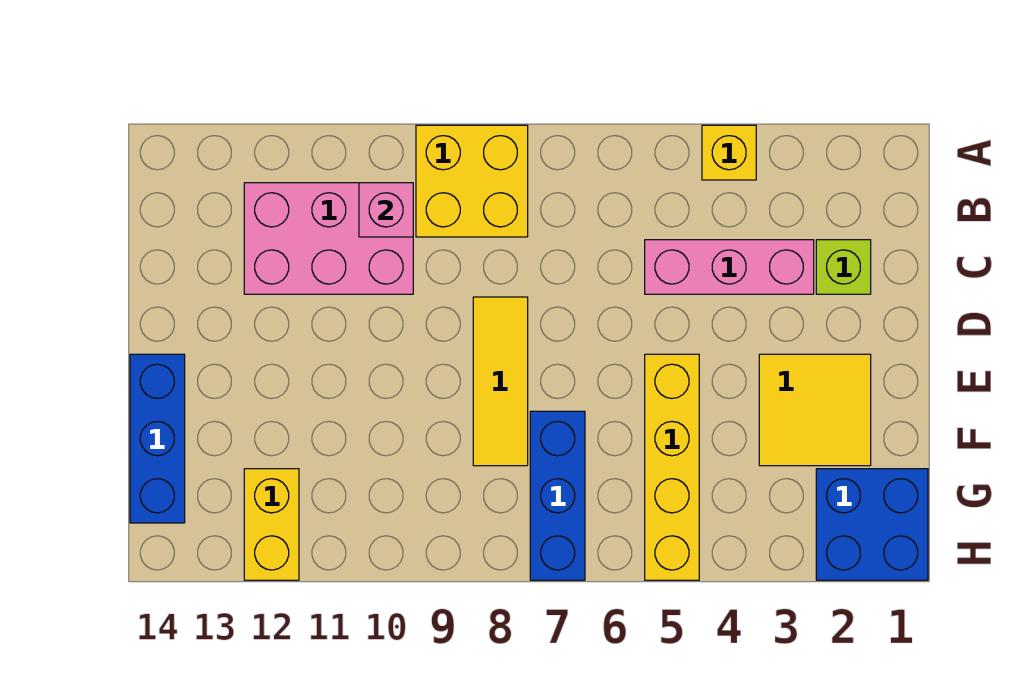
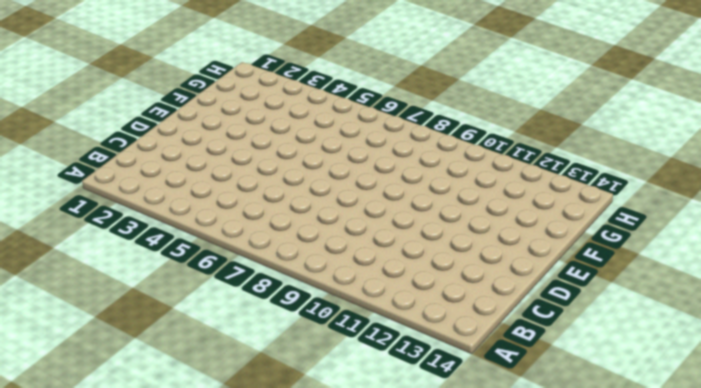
none -> yellow 1x1 brick [702,125,756,180]
none -> yellow 2x2 brick [416,125,528,237]
none -> pink 2x3 brick [244,183,413,294]

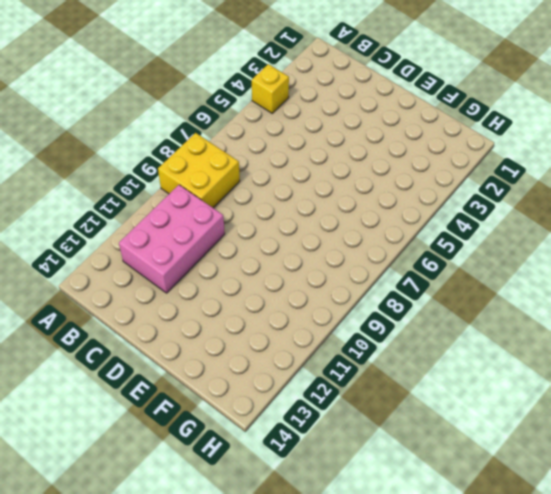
none -> lime 1x1 brick [816,240,871,294]
none -> pink 1x3 brick [645,240,814,294]
none -> yellow 1x3 tile [473,297,528,466]

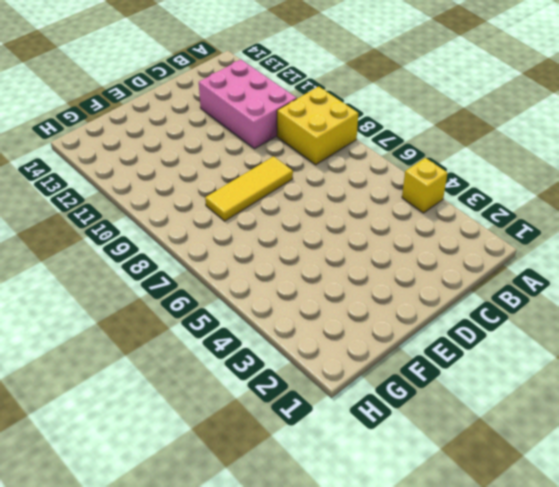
none -> lime 1x1 brick [816,240,871,294]
none -> pink 1x3 brick [645,240,814,294]
none -> yellow 2x2 tile [759,354,871,466]

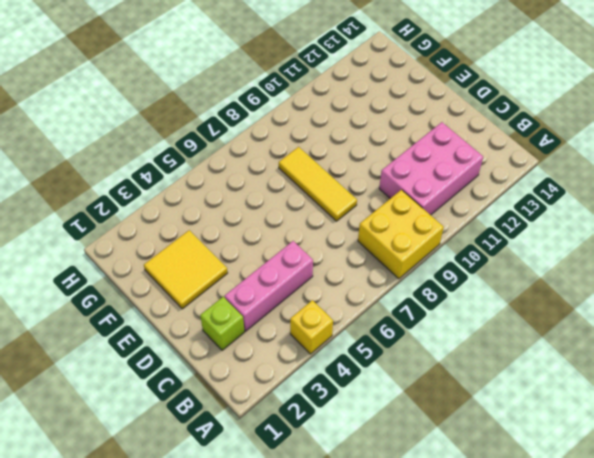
none -> yellow 1x4 brick [645,354,699,580]
none -> blue 1x3 brick [130,354,185,523]
none -> blue 1x3 brick [530,411,585,580]

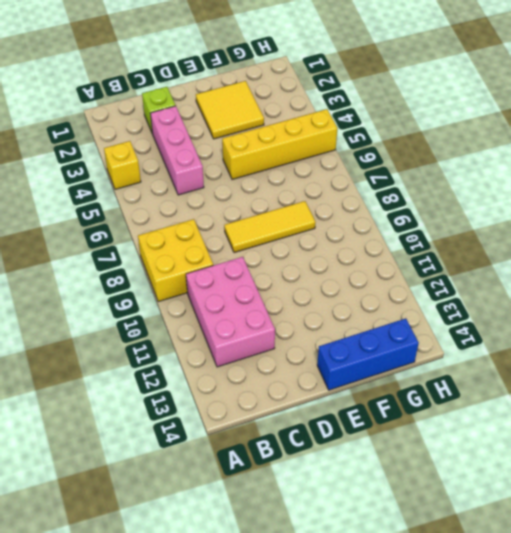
none -> blue 1x3 brick [530,411,585,580]
none -> blue 2x2 brick [816,469,928,580]
none -> yellow 1x2 brick [244,469,299,580]

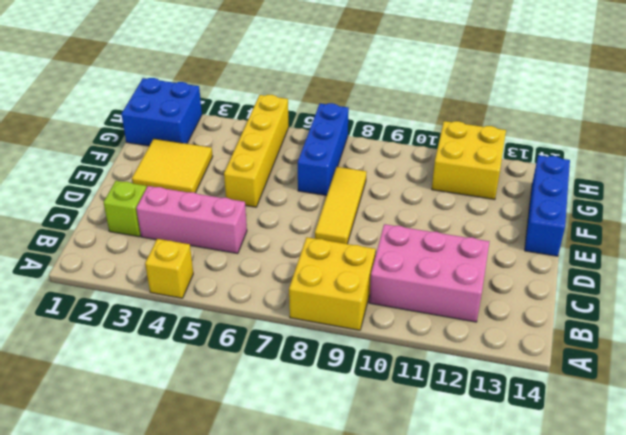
yellow 2x2 brick [432,121,506,200] -> yellow 1x2 brick [244,469,299,580]
none -> pink 1x1 brick [359,183,413,237]

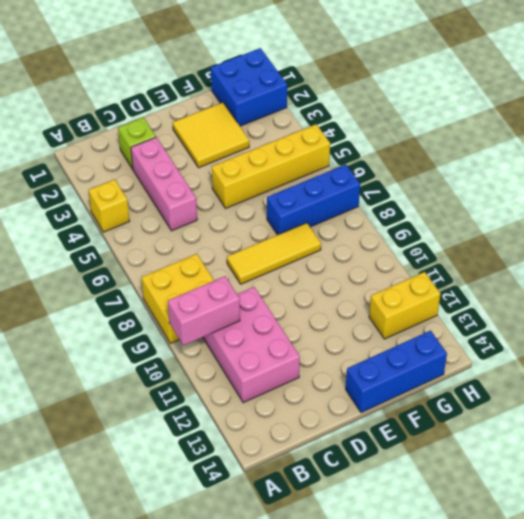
pink 1x2 brick [168,276,240,345] -> pink 1x1 brick [359,183,413,237]

